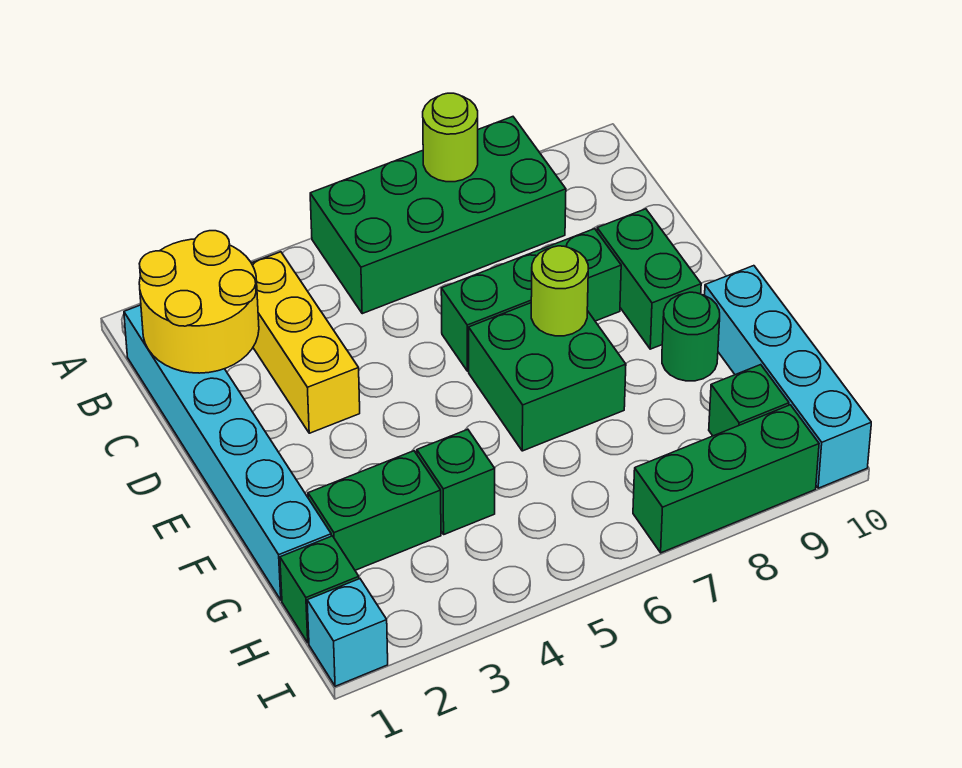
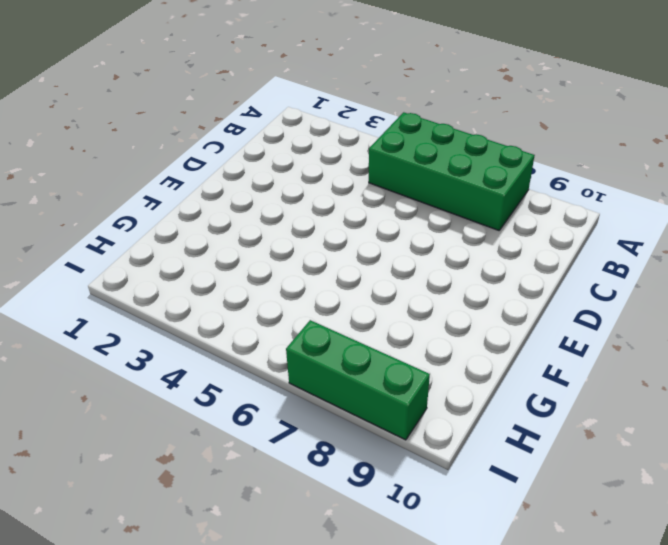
none -> cyan 1x6 brick [124,305,331,600]
none -> yellow 1x3 brick [252,252,360,433]
none -> green 1x3 brick [441,229,621,371]

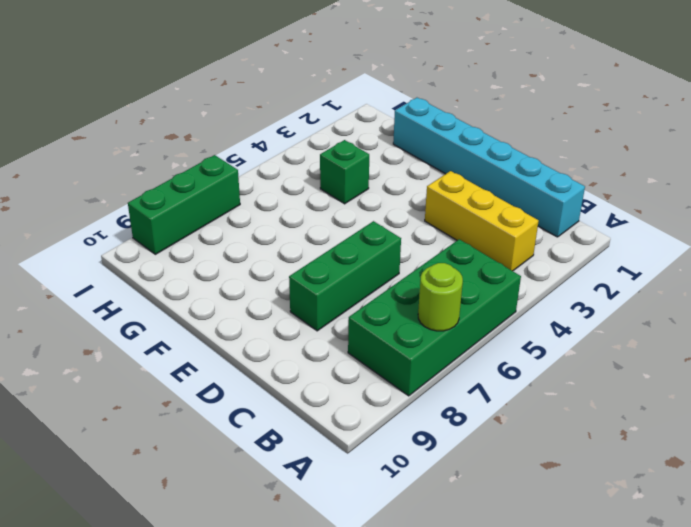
none -> green 1x2 brick [597,209,701,349]
none -> green 2x2 brick [469,303,626,451]
none -> green 1x1 round brick [662,292,720,381]

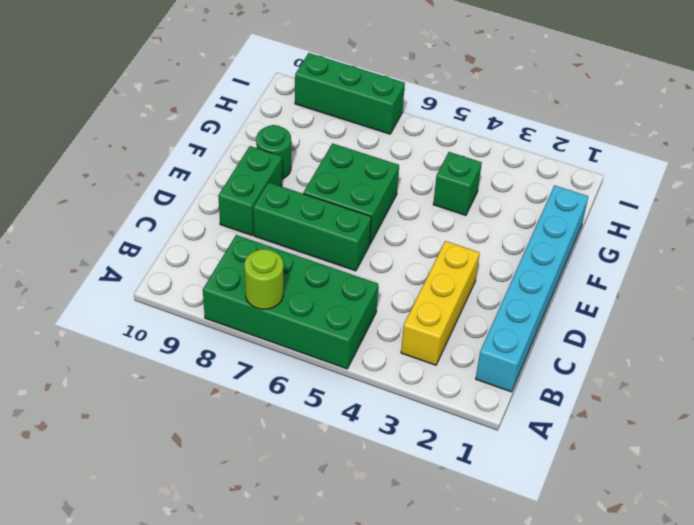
none -> cyan 1x4 brick [705,266,871,488]
none -> green 1x2 brick [308,451,441,570]
none -> green 1x1 brick [280,536,359,643]

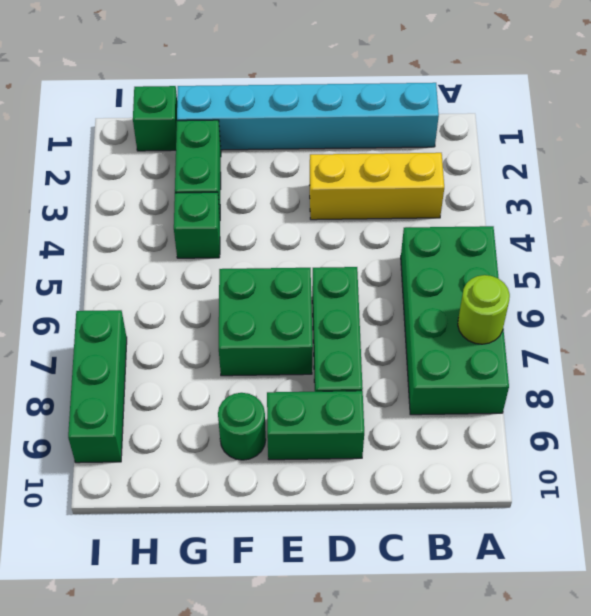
none -> cyan 1x4 brick [705,266,871,488]
none -> green 1x1 brick [709,365,789,436]
none -> cyan 1x1 brick [307,579,388,686]

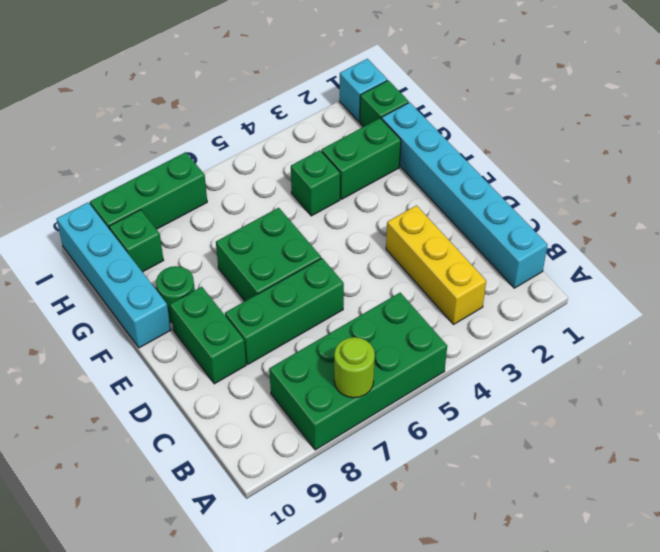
none -> yellow 2x2 round brick [139,231,259,373]
none -> lime 1x1 round brick [531,246,588,336]

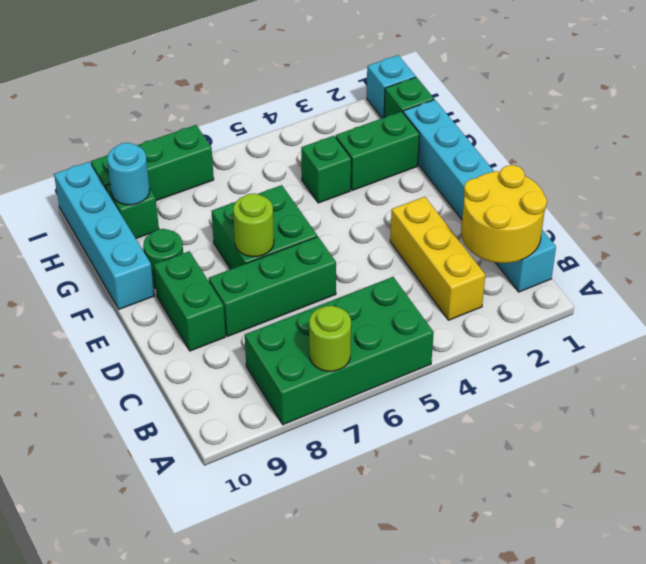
cyan 1x1 round brick [107,143,150,205] -> none

